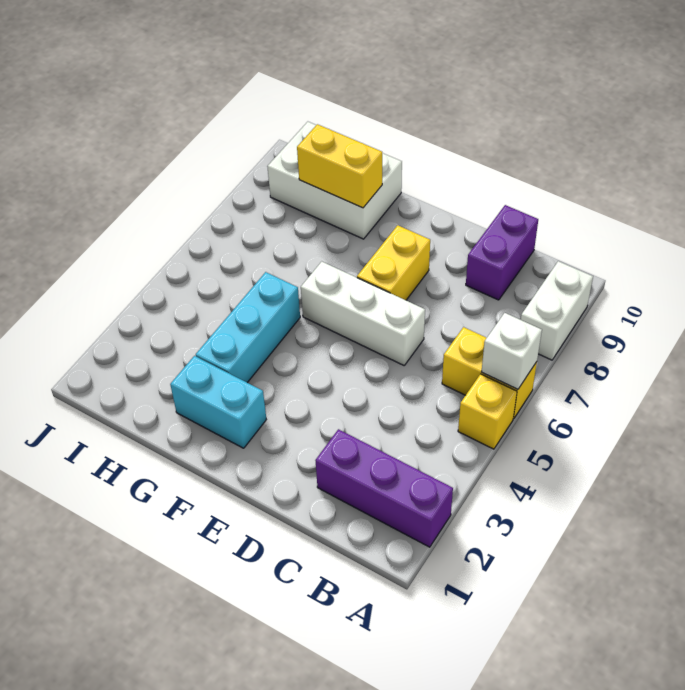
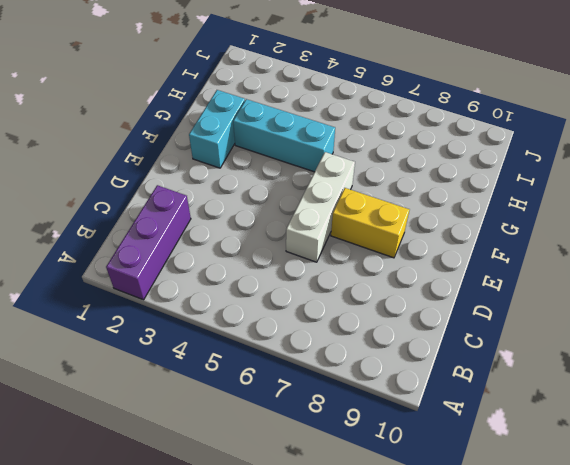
none -> yellow 1x1 brick [458,374,517,449]
none -> yellow 1x2 brick [442,327,537,419]
none -> white 1x2 brick [521,261,593,360]

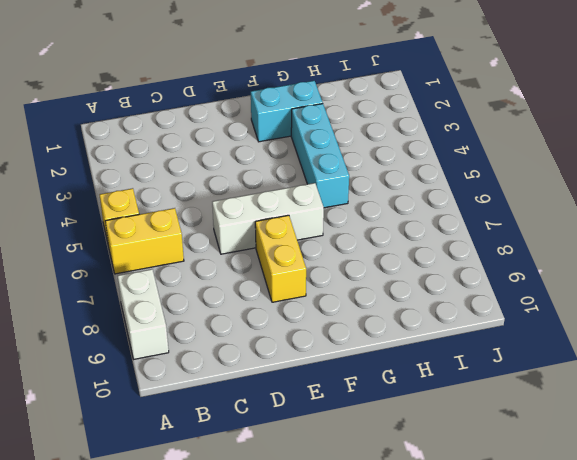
none -> purple 1x3 brick [315,429,453,547]
none -> purple 1x2 brick [466,205,538,300]
none -> white 2x3 brick [267,122,402,239]

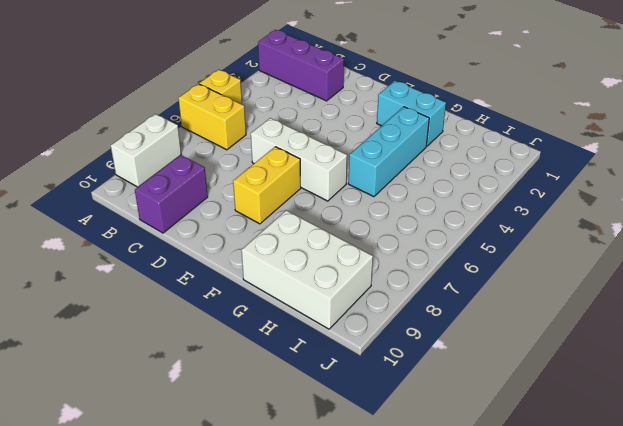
none -> white 1x1 brick [482,313,542,389]
none -> yellow 1x2 brick [297,124,382,208]

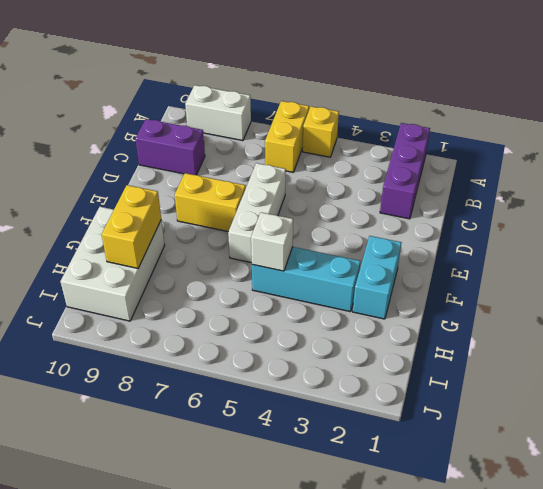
white 1x1 brick [251,212,293,271] -> white 1x1 brick moved to [482,313,542,389]

